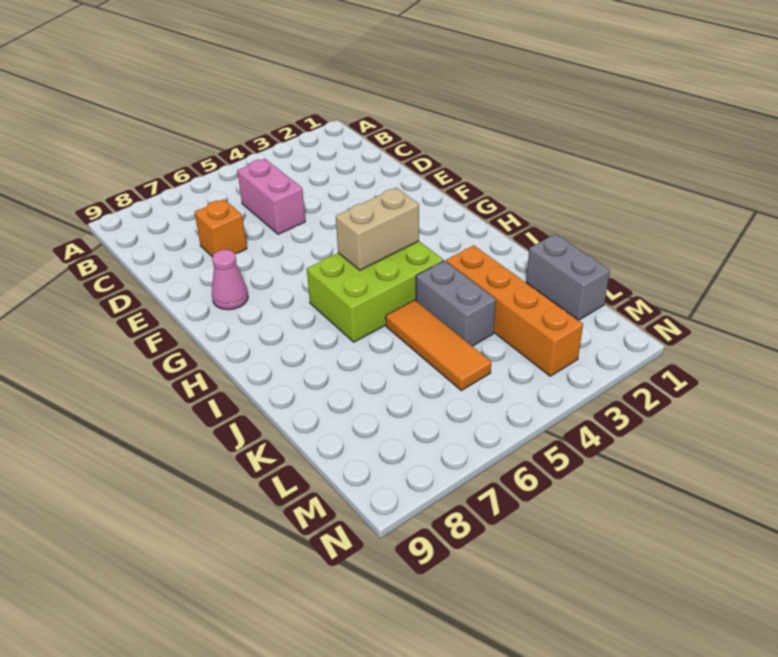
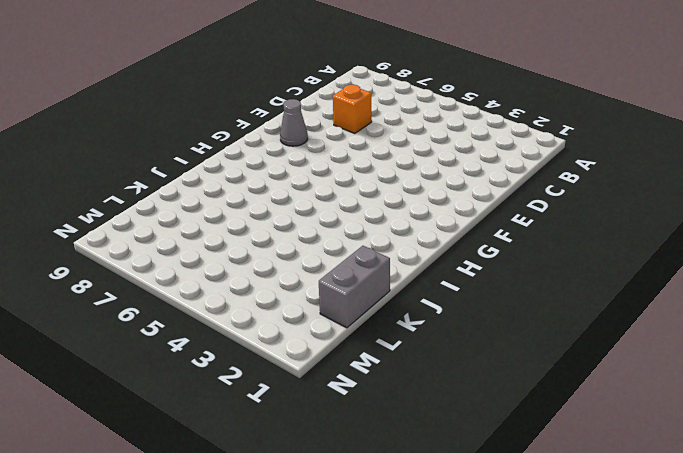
grey 1x1 cone [280,99,308,146] -> pink 1x1 cone [212,250,248,310]
none -> pink 1x2 brick [237,159,305,234]
none -> lime 2x3 brick [307,241,444,342]

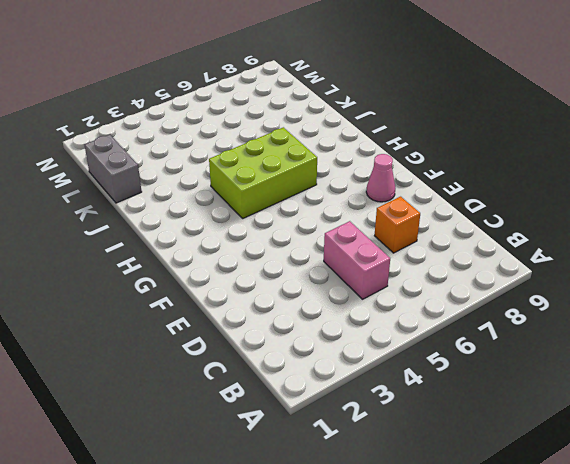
none -> orange 1x4 brick [446,246,583,376]
none -> grey 1x2 brick [416,261,496,346]

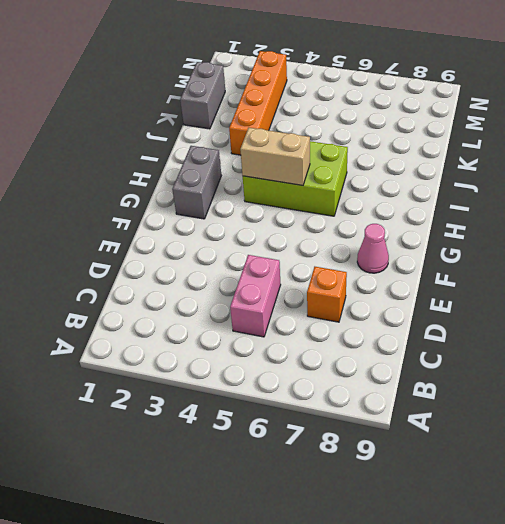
grey 1x2 brick [172,146,221,219] -> grey 1x2 brick moved to [416,261,496,346]
none -> orange 1x3 tile [386,300,491,390]

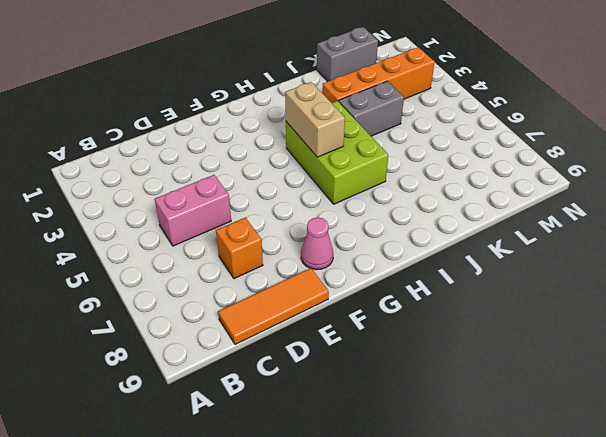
orange 1x3 tile [218,268,329,345] -> orange 1x3 tile moved to [386,300,491,390]

